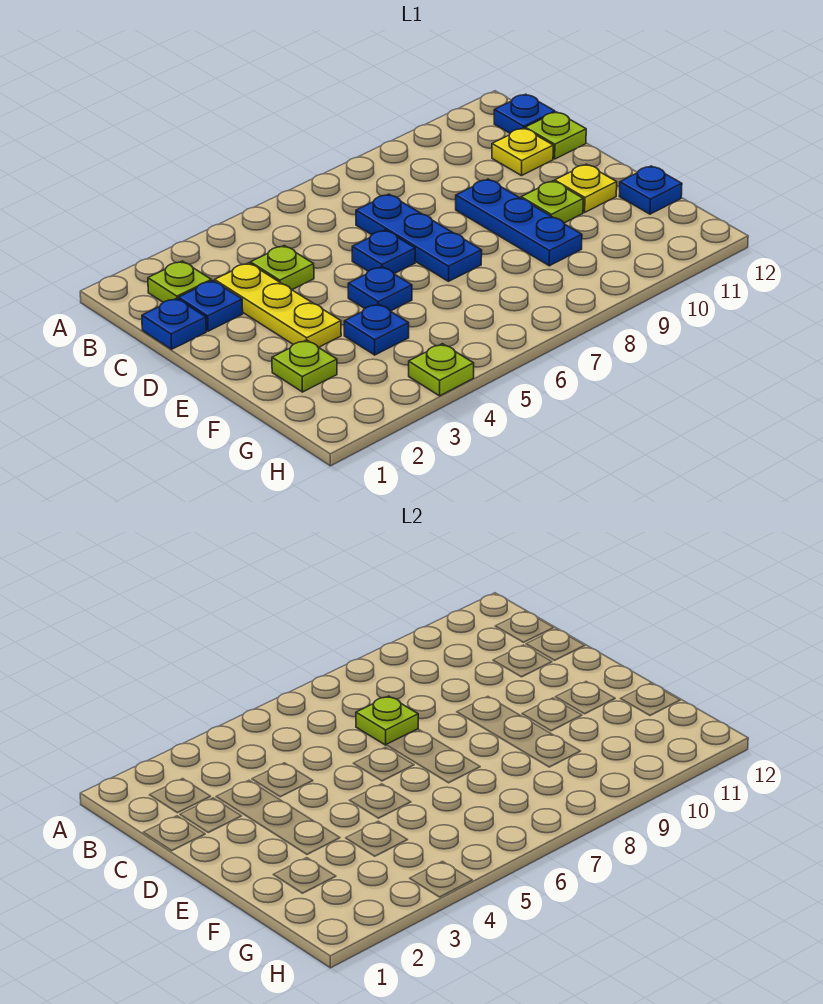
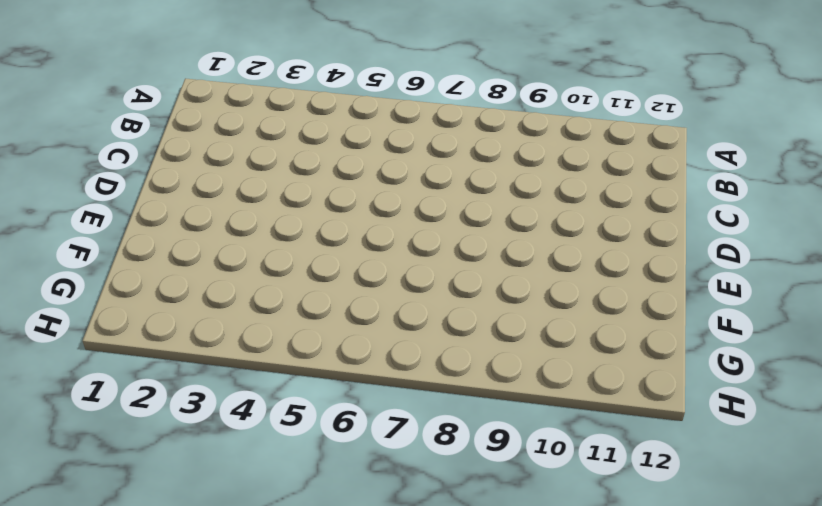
none -> lime 1x1 plate [148,261,211,302]
none -> blue 1x1 plate [494,94,555,133]
none -> blue 1x1 plate [142,298,206,349]

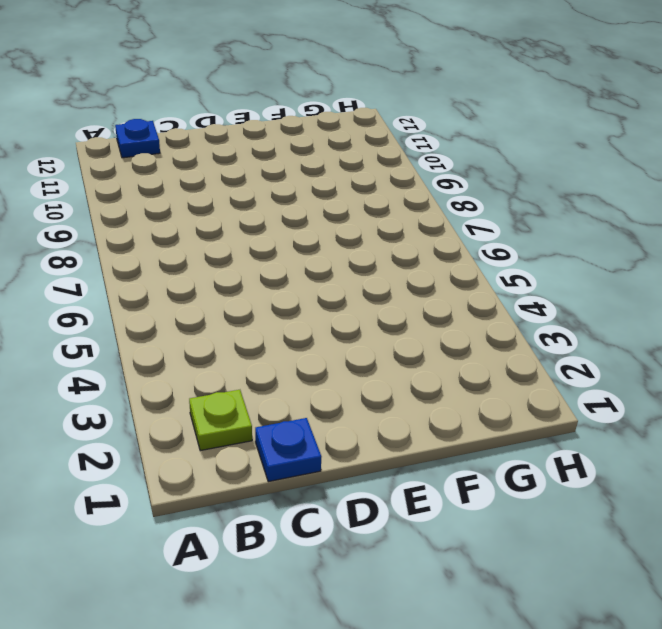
none -> blue 1x1 plate [178,281,243,331]
none -> yellow 1x3 plate [215,263,341,347]
none -> lime 1x1 plate [250,245,314,290]

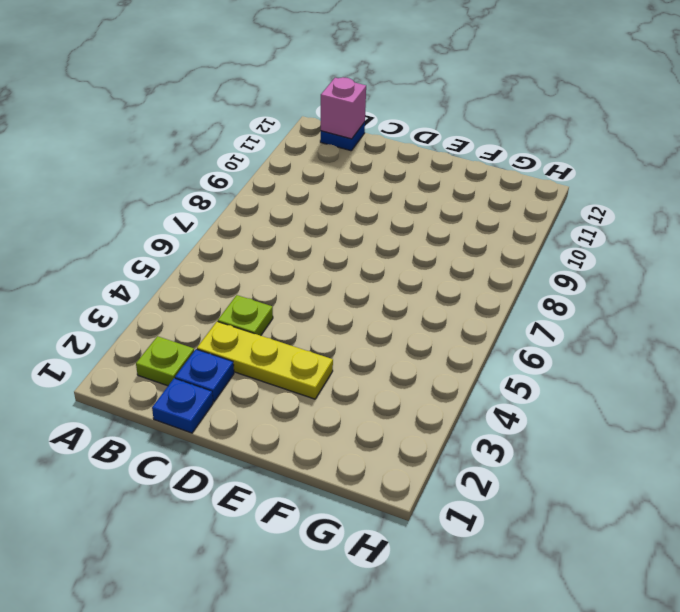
pink 1x1 brick [321,77,366,139] -> none
none -> blue 1x3 plate [356,194,482,281]
none -> yellow 1x1 plate [492,128,553,176]
none -> lime 1x1 plate [525,112,586,159]

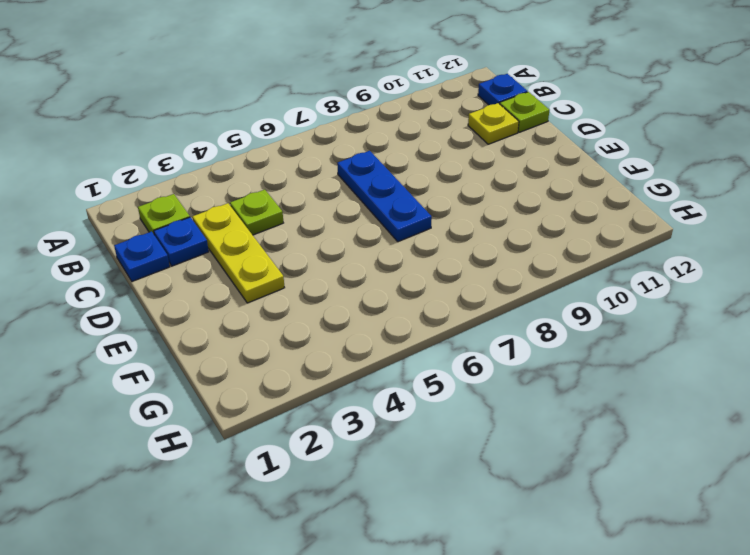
none -> blue 1x1 plate [352,230,415,274]
none -> blue 1x3 plate [456,179,582,266]
none -> blue 1x1 plate [348,267,412,311]

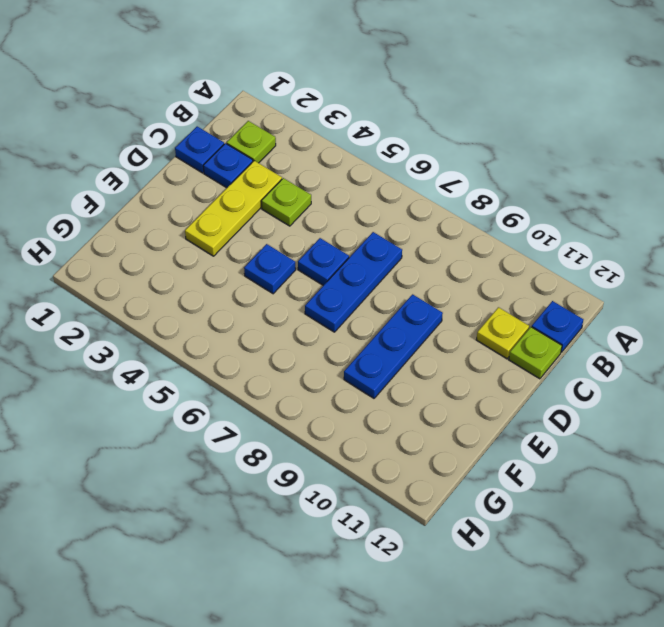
none -> lime 1x1 plate [521,181,583,223]
none -> yellow 1x1 plate [555,164,617,212]
none -> lime 1x1 plate [272,340,337,392]

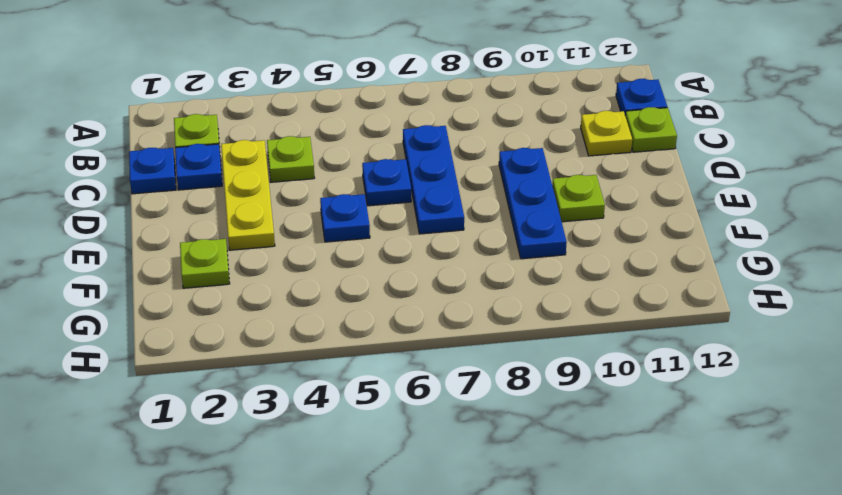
none -> yellow 1x1 plate [555,164,617,212]
none -> blue 1x1 plate [344,304,409,355]
none -> blue 1x1 plate [619,166,682,214]

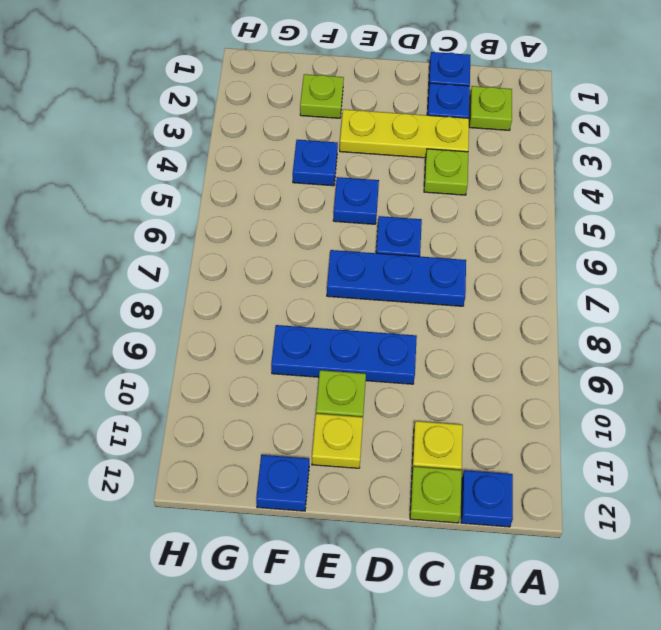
none -> lime 1x1 plate [409,344,474,396]
none -> lime 1x1 plate [356,696,418,745]

